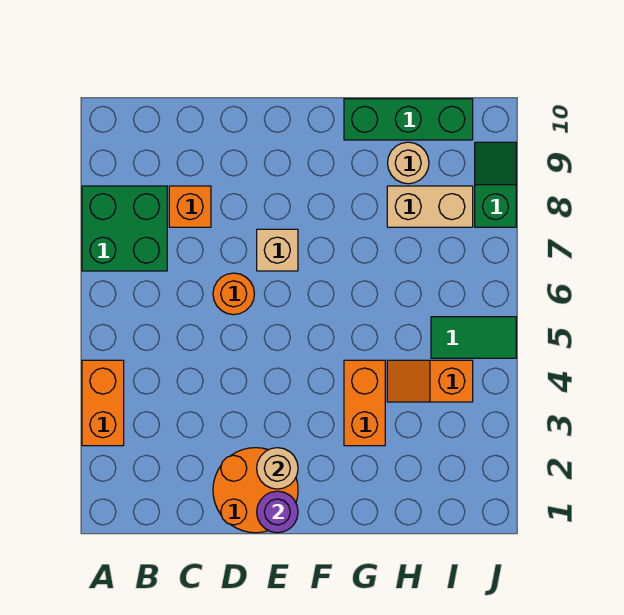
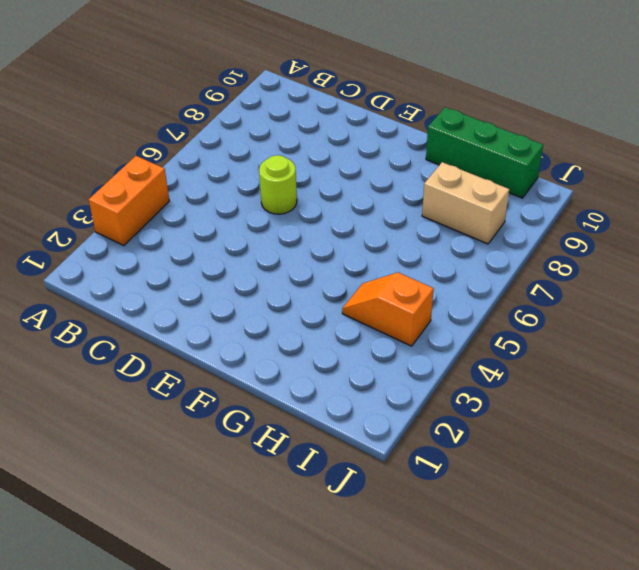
lime 1x1 round brick [259,155,297,214] -> orange 1x1 round brick [213,273,254,315]
none -> green 2x2 brick [82,186,167,271]
none -> orange 1x1 brick [169,186,211,227]
none -> orange 2x2 round brick [213,448,298,533]

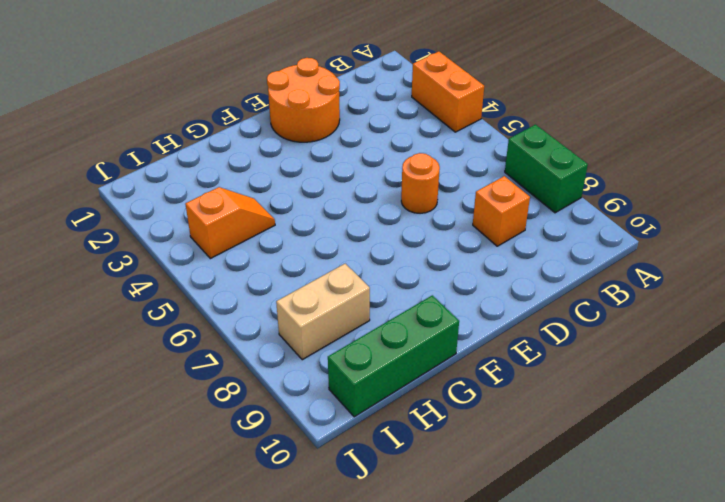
green 1x2 brick [505,125,588,213] -> green 2x2 brick [82,186,167,271]
none -> tan 1x1 brick [257,229,298,271]
none -> orange 1x2 brick [344,360,385,446]
none -> tan 1x1 round brick [388,142,429,184]

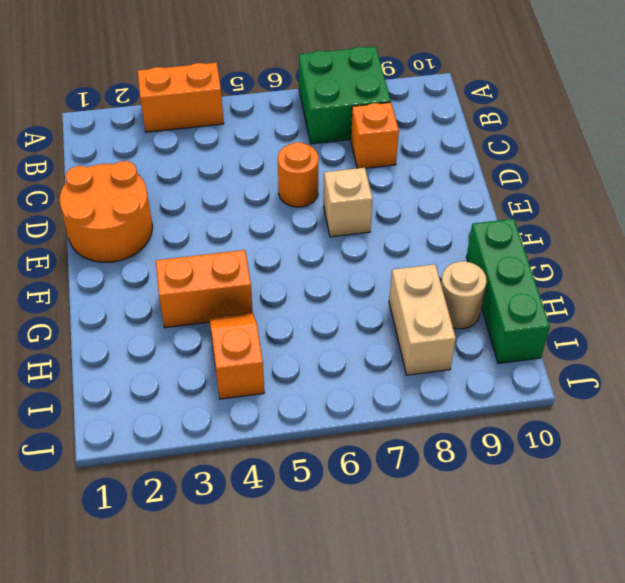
none -> green 1x2 tile [431,317,516,358]
none -> green 1x2 slope [475,142,516,227]
none -> purple 1x1 round brick [257,491,298,533]

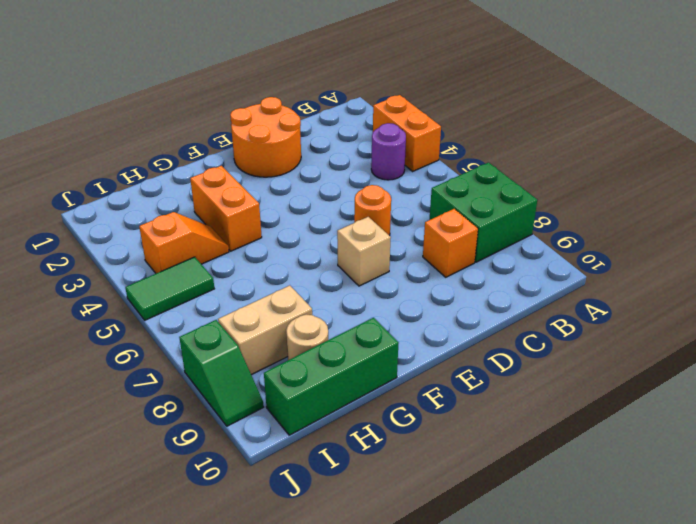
purple 1x1 round brick [371,123,406,180] -> purple 1x1 round brick moved to [257,491,298,533]
none -> tan 1x1 round brick [257,448,298,489]

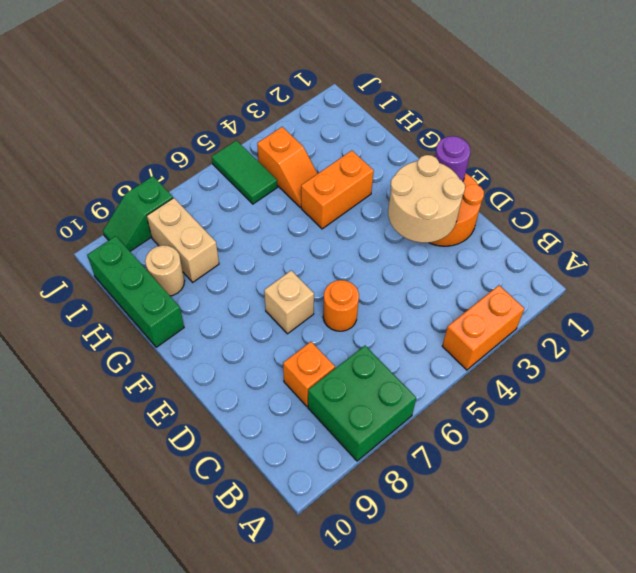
tan 2x2 round brick [388,155,465,243] -> tan 1x1 round brick [257,448,298,489]

